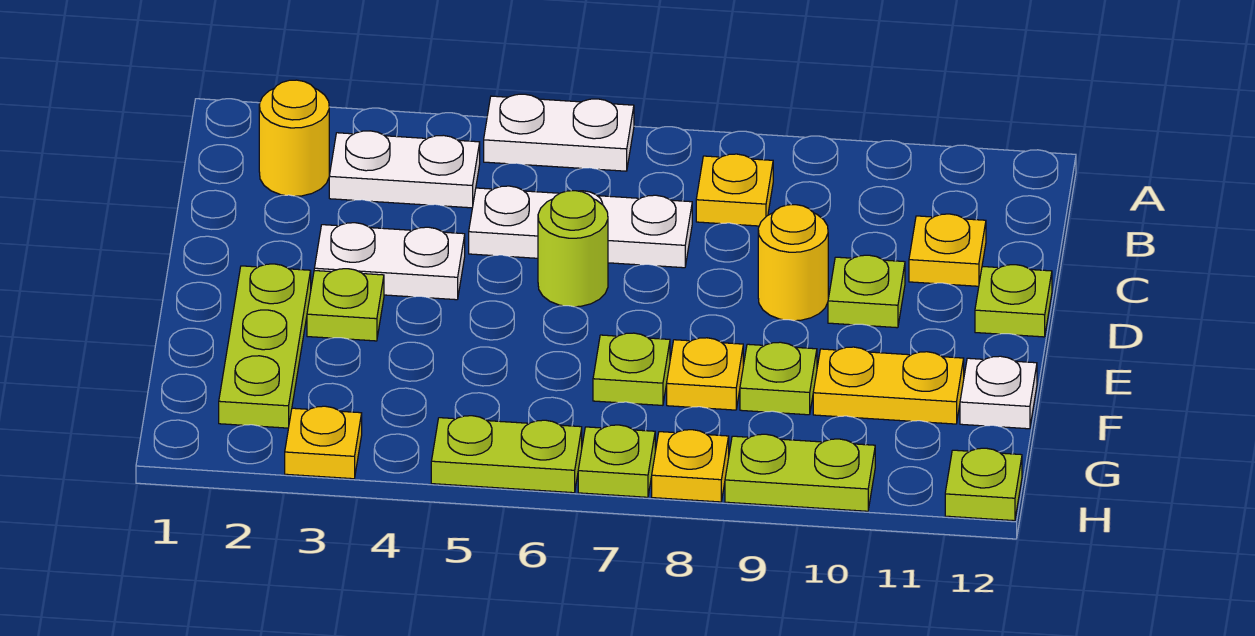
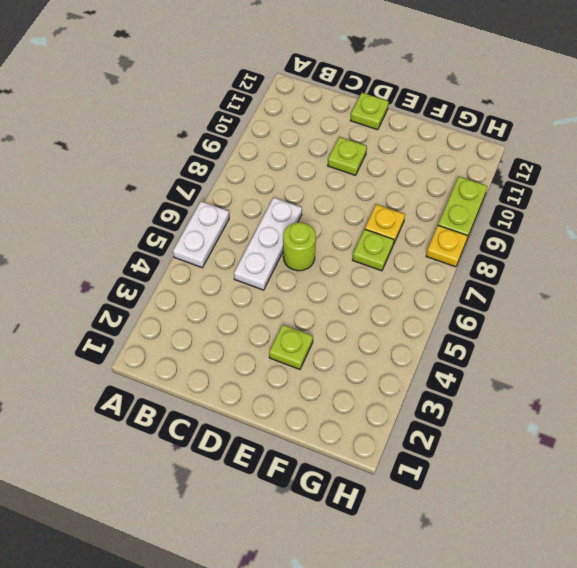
none -> yellow 1x1 round brick [259,80,329,196]
none -> white 1x2 plate [329,131,480,208]
none -> yellow 1x1 plate [696,154,773,226]

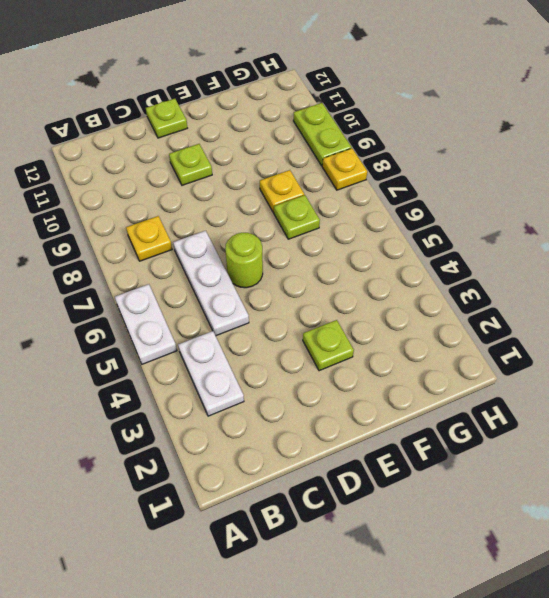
none -> yellow 1x1 round brick [259,80,329,196]
none -> yellow 1x1 plate [909,214,986,286]
none -> white 1x2 plate [314,223,465,300]

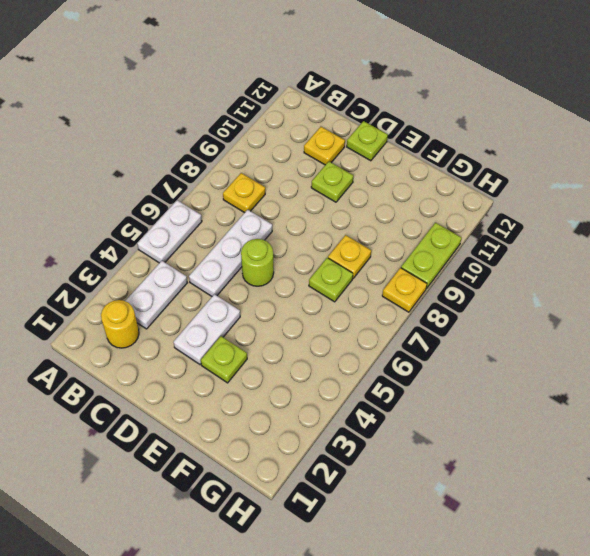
none -> yellow 1x1 round brick [758,205,828,321]
none -> lime 1x3 plate [219,264,311,428]
none -> lime 1x1 plate [740,342,817,415]

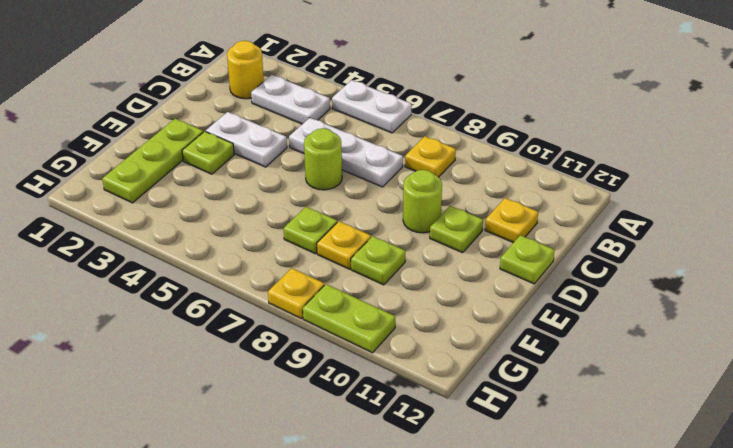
lime 1x1 round brick [403,170,442,233] -> yellow 1x1 round brick [758,205,828,321]
none -> yellow 1x2 plate [813,347,964,424]
none -> white 1x1 plate [960,356,1037,429]
none -> yellow 1x1 plate [285,406,362,479]

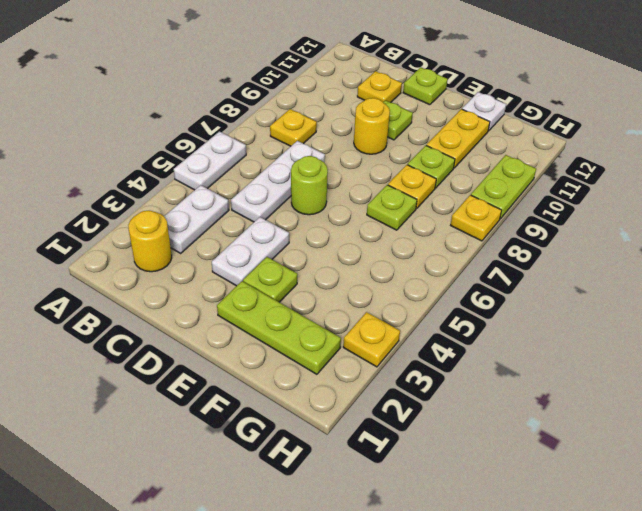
none -> lime 1x2 plate [431,416,582,493]
none -> lime 1x1 plate [578,425,655,497]
none -> lime 1x1 plate [945,448,1022,521]

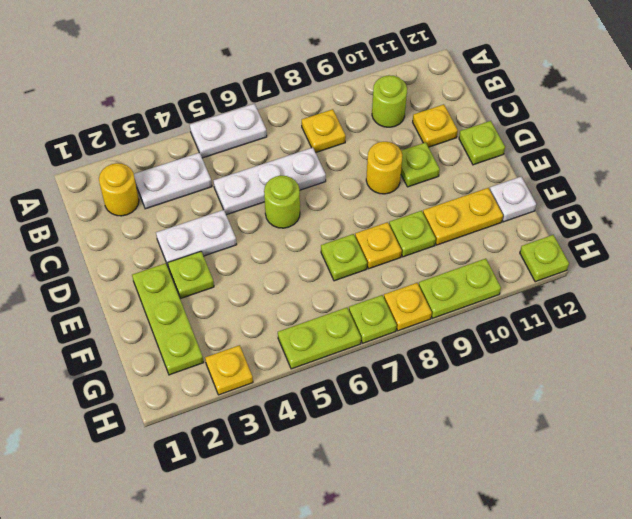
lime 1x1 round brick [372,75,407,127] -> none

